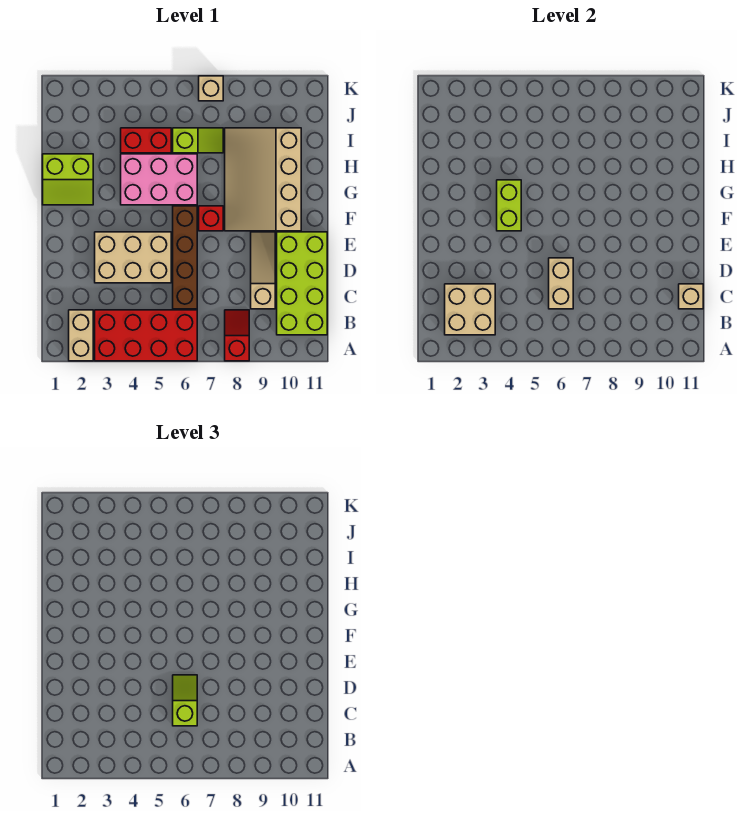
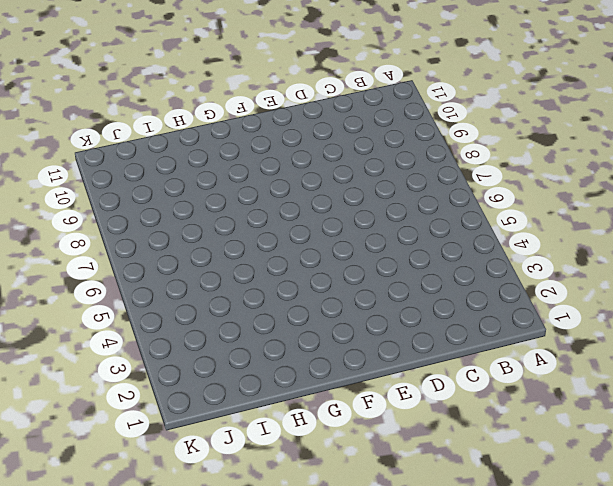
none -> tan 1x2 brick [69,310,93,361]
none -> red 2x4 brick [95,310,197,361]
none -> red 1x2 slope [225,310,249,361]

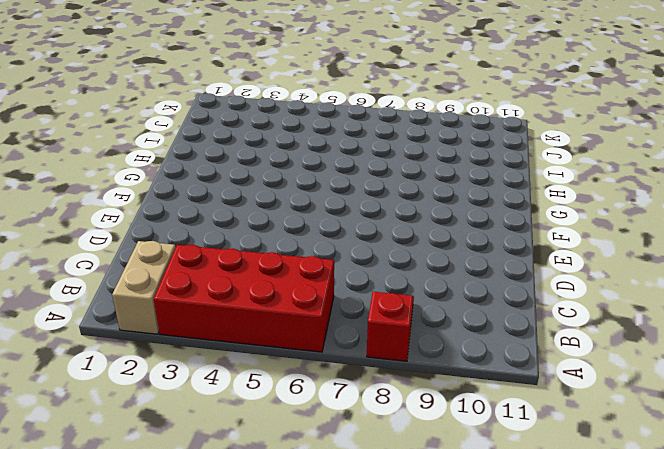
none -> lime 2x4 brick [277,232,327,335]
none -> brown 1x4 brick [173,206,197,309]
none -> tan 1x3 slope [251,232,275,309]

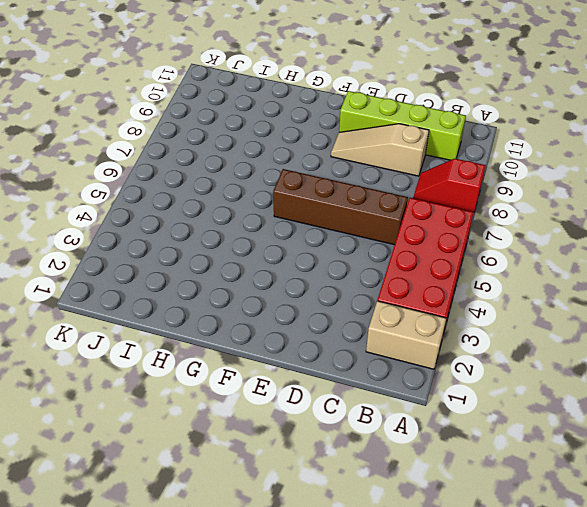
lime 1x4 brick [339,91,466,160] -> lime 2x4 brick [277,232,327,335]
none -> tan 2x3 brick [95,232,171,283]
none -> red 1x1 brick [199,206,223,231]
none -> tan 3x4 slope [225,128,301,231]

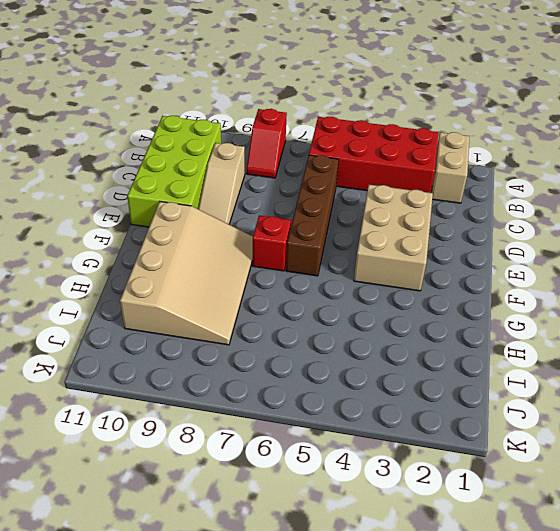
tan 2x3 brick [354,185,433,291] -> tan 2x3 brick turned to [95,232,171,283]
none -> lime 2x2 slope [43,154,93,205]
none -> pink 2x3 brick [121,154,197,205]
none -> red 1x2 brick [121,128,171,153]

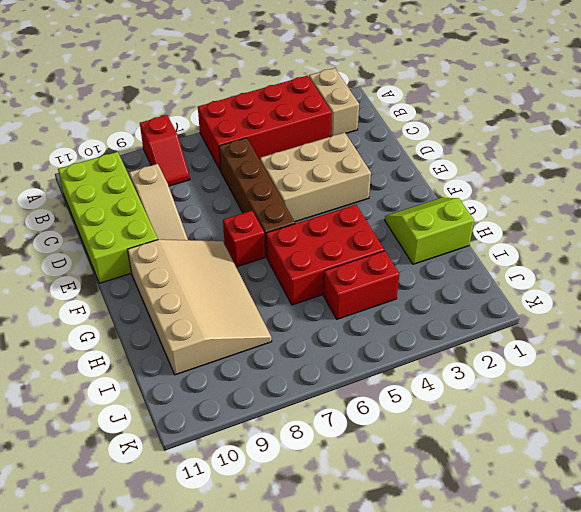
red 2x3 brick [266,205,384,305] -> pink 2x3 brick [121,154,197,205]
none -> lime 1x2 slope [173,128,223,153]
none -> tan 1x1 brick [199,76,223,101]
none -> tan 2x2 brick [445,284,495,335]

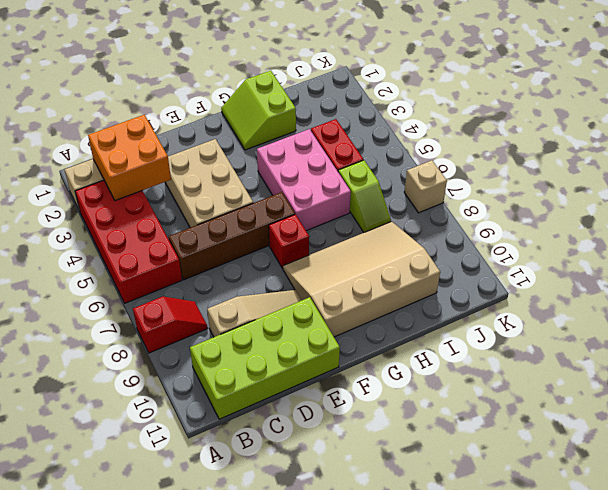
orange 2x2 brick [88,115,171,201] -> tan 2x2 brick [445,284,495,335]
none -> tan 1x2 brick [549,258,573,309]
none -> tan 1x1 brick [679,284,703,309]
none -> lime 1x2 brick [497,180,521,231]

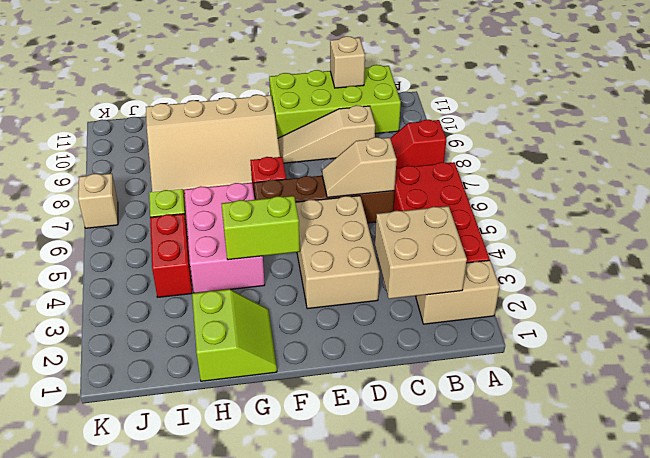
tan 1x2 slope [322,137,397,198] -> tan 1x2 brick [549,258,573,309]
none -> lime 1x2 slope [173,675,197,726]

